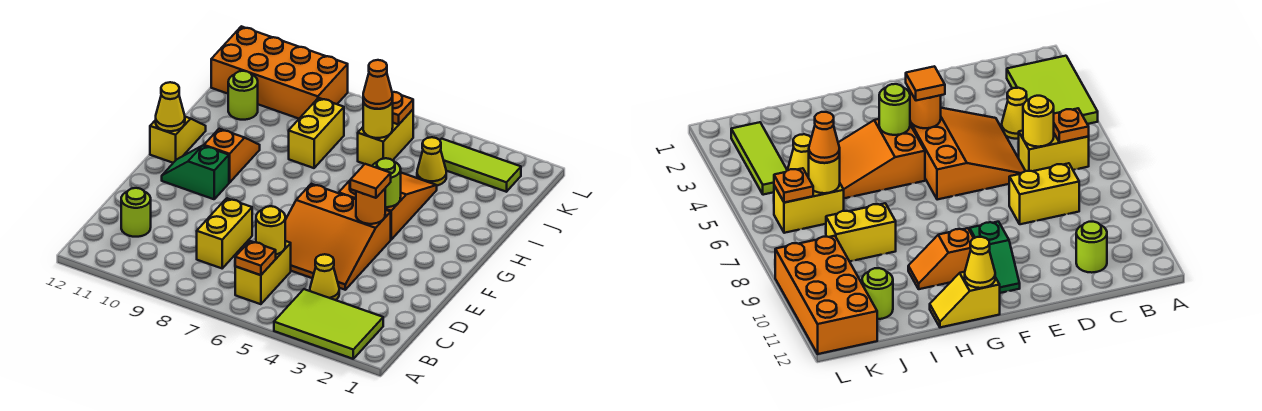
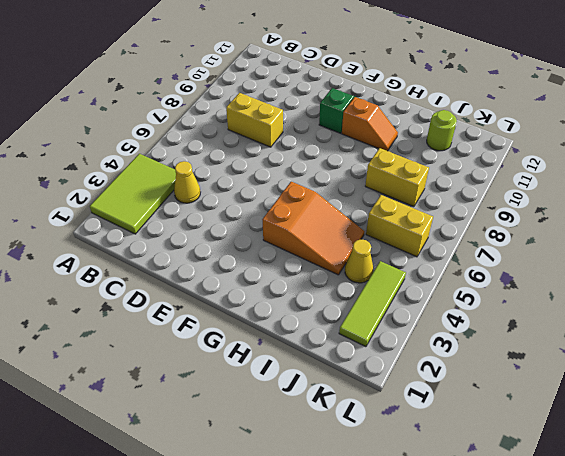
none -> yellow 1x2 brick [235,241,291,304]
none -> lime 1x1 round brick [121,188,151,237]
none -> orange 3x3 slope [285,184,391,290]

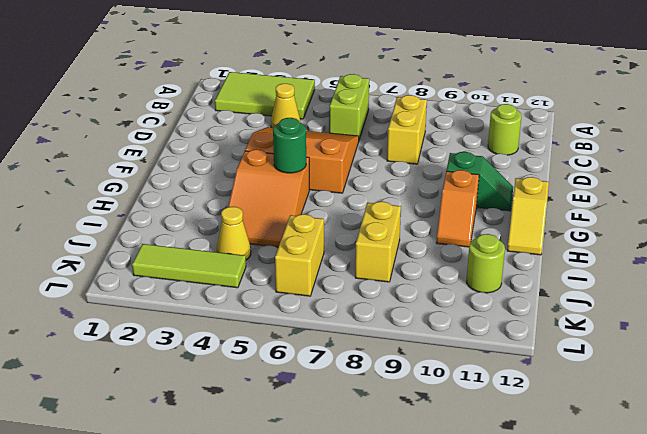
lime 1x2 brick [329,74,369,139] -> yellow 1x2 brick [235,241,291,304]
green 1x1 round brick [273,118,306,173] -> none
none -> orange 2x4 brick [211,26,348,119]
none -> orange 1x1 plate [235,241,276,275]
none -> yellow 1x1 round brick [256,206,285,254]

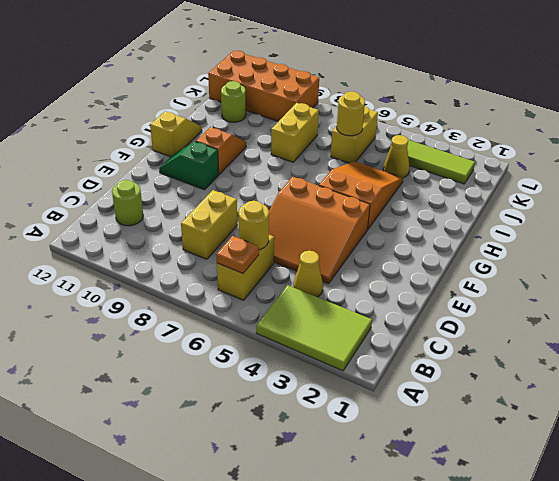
none -> orange 1x1 round brick [356,189,385,224]
none -> lime 1x1 round brick [373,158,401,207]
none -> yellow 1x1 cone [156,82,185,131]

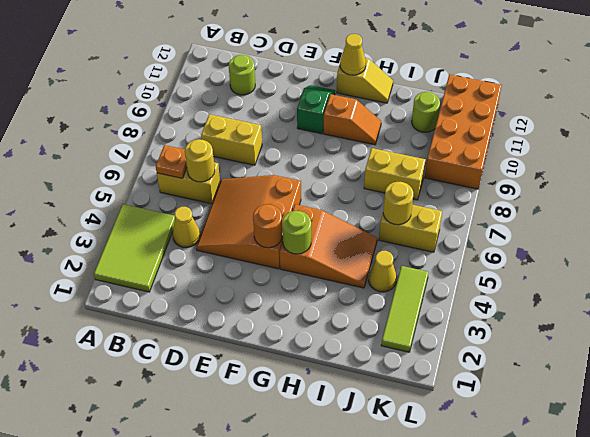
none -> orange 1x1 plate [392,92,413,125]
none -> orange 1x1 tile [350,164,391,198]
none -> orange 1x1 cone [363,60,393,109]

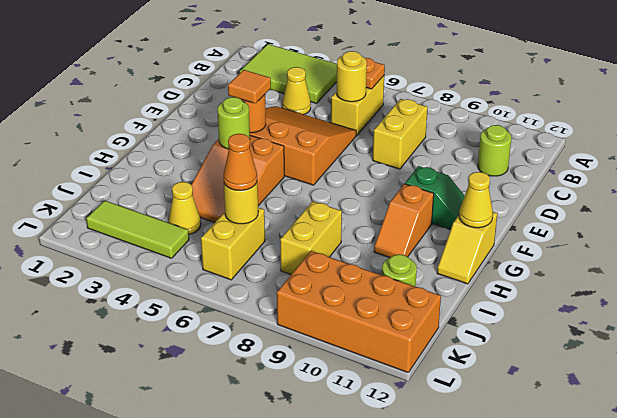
none -> orange 1x1 plate [392,92,413,125]

